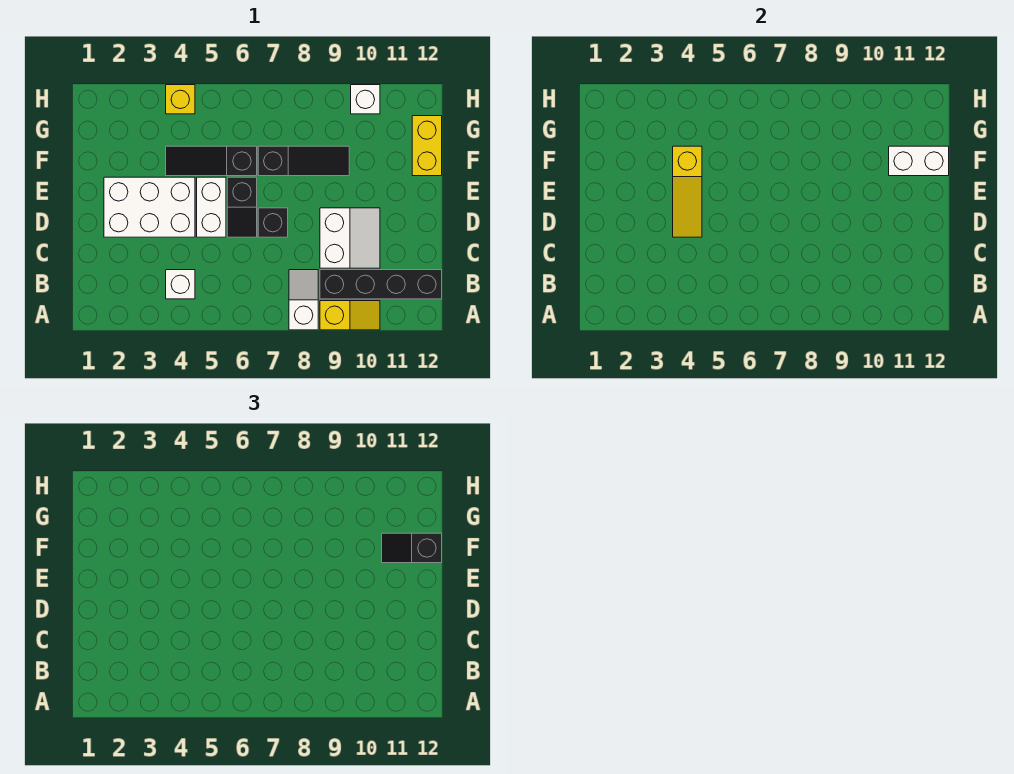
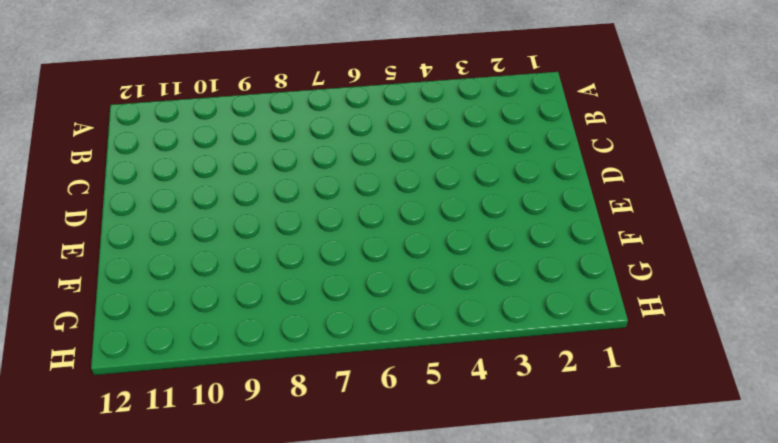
none -> white 1x2 slope [289,270,318,330]
none -> yellow 1x2 slope [320,301,380,330]
none -> white 1x1 brick [166,270,195,299]

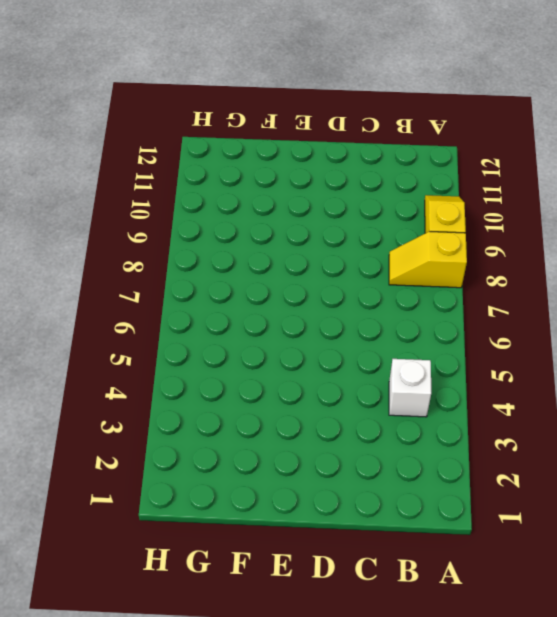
yellow 1x2 slope [389,231,467,288] -> white 1x2 slope [289,270,318,330]
none -> black 1x4 brick [320,270,442,299]
none -> white 2x2 slope [320,208,380,268]
none -> white 2x3 brick [104,177,195,237]

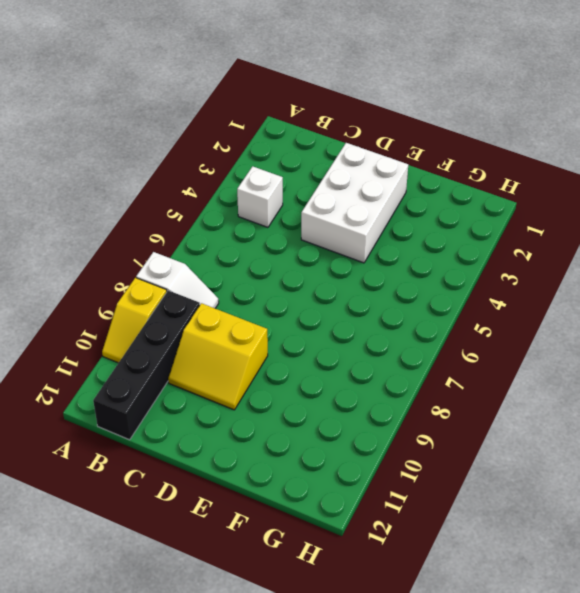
yellow 2x2 slope [168,303,268,410] -> white 2x2 slope [320,208,380,268]
none -> white 1x2 brick [197,177,226,237]
none -> black 1x2 slope [227,177,257,237]
none -> black 1x1 brick [258,208,288,237]

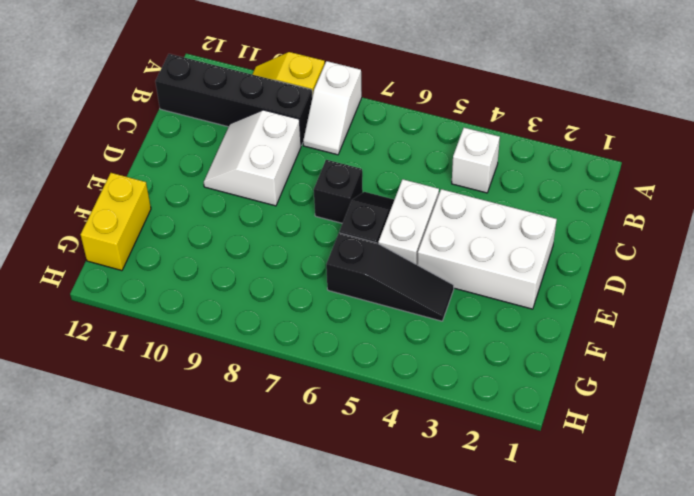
none -> black 1x3 slope [258,146,349,176]
none -> yellow 1x1 brick [166,85,195,114]
none -> white 1x1 brick [351,85,380,114]

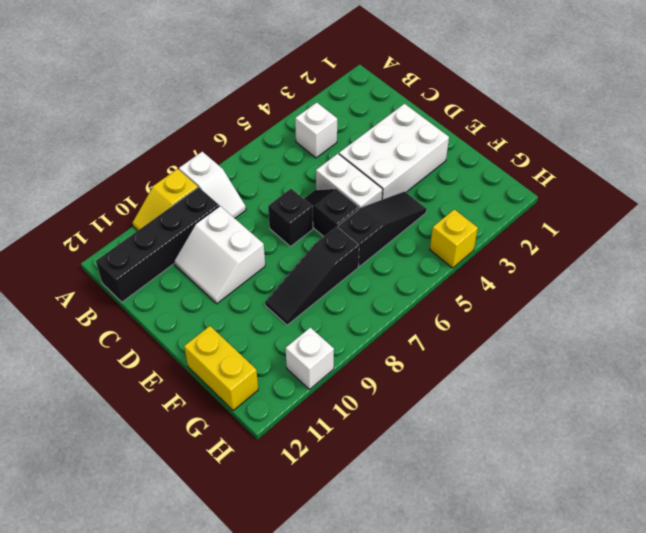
none -> yellow 1x3 slope [673,146,702,237]
none -> white 1x2 brick [889,146,949,176]
none -> black 1x2 slope [382,533,442,563]

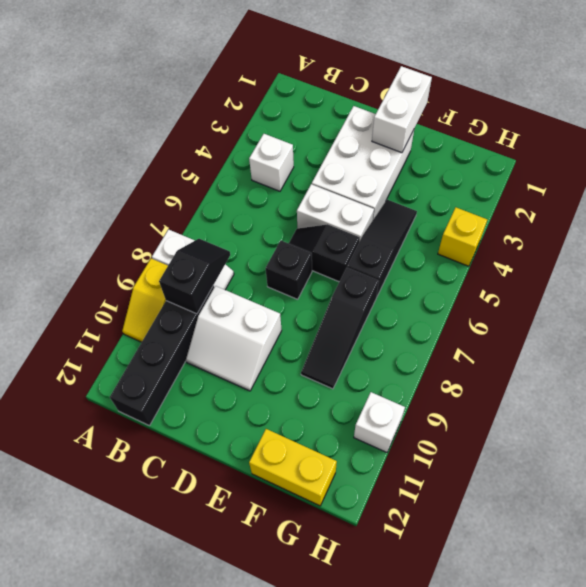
black 1x2 slope [159,239,230,314] -> black 1x2 slope moved to [382,533,442,563]
white 1x2 brick [372,66,432,153] -> white 1x2 brick moved to [889,146,949,176]
none -> yellow 1x3 slope [673,146,702,237]

